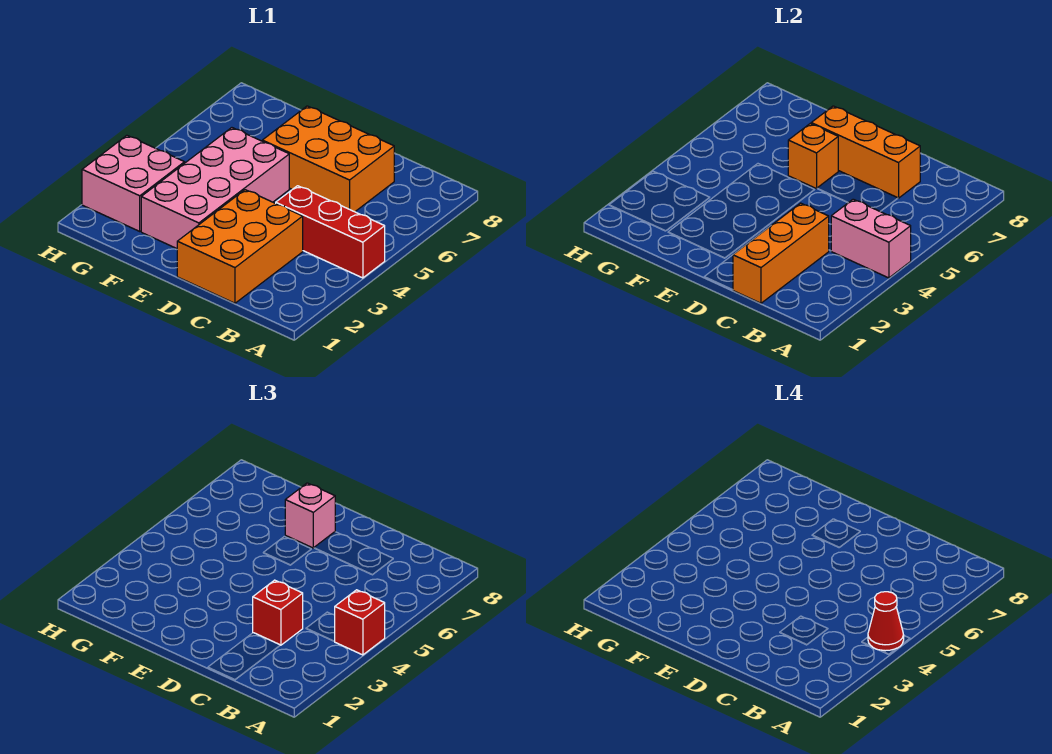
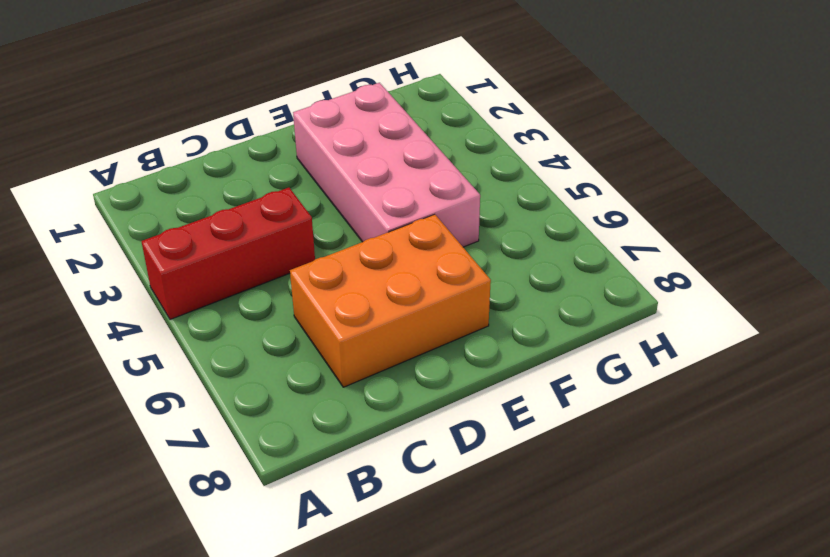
none -> orange 2x3 brick [177,190,303,303]
none -> pink 2x2 brick [82,135,185,231]
none -> pink 1x2 brick [831,199,911,278]

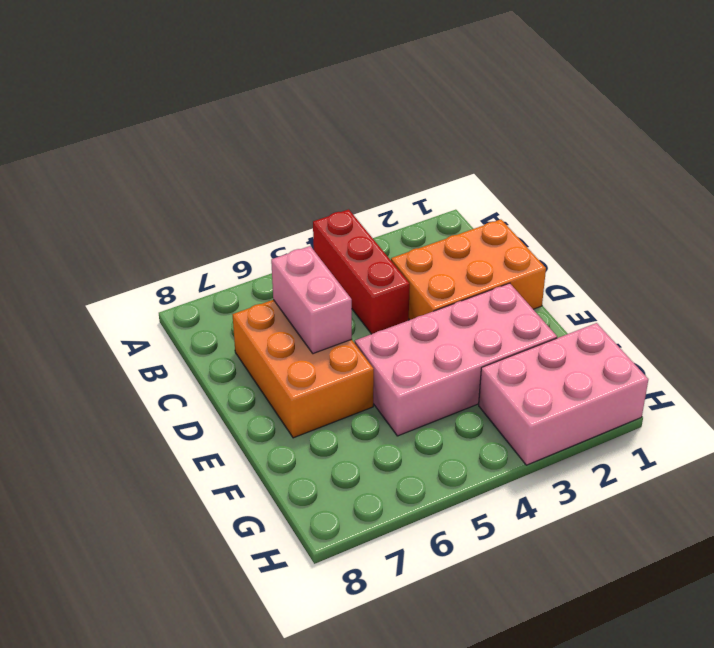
pink 1x2 brick [271,246,352,354] -> pink 1x2 brick moved to [831,199,911,278]
pink 2x3 brick [479,323,648,465] -> pink 2x2 brick [82,135,185,231]
none -> orange 1x3 brick [733,203,829,303]
none -> orange 1x3 brick [811,106,920,198]
none -> orange 1x1 brick [788,124,838,189]

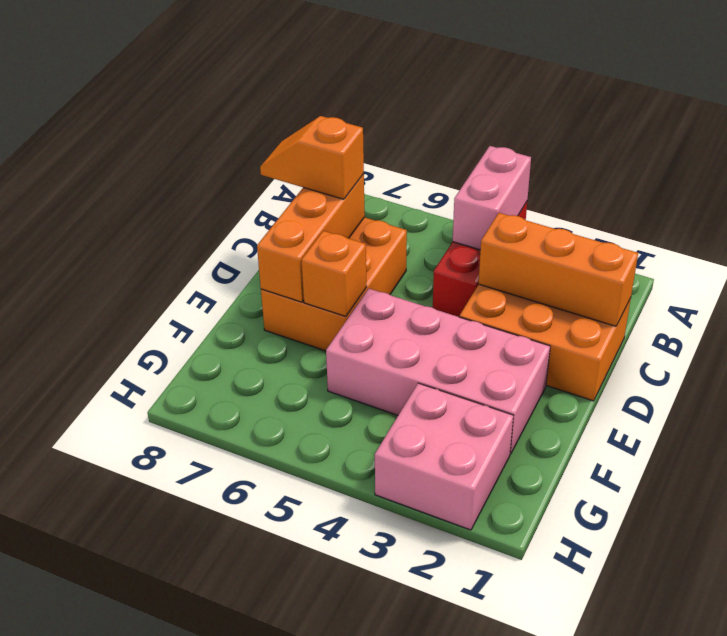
orange 1x2 slope [260,116,364,199] -> none
none -> red 1x1 brick [334,590,385,655]
none -> red 1x1 brick [253,580,303,645]
none -> pink 1x1 brick [285,483,335,548]

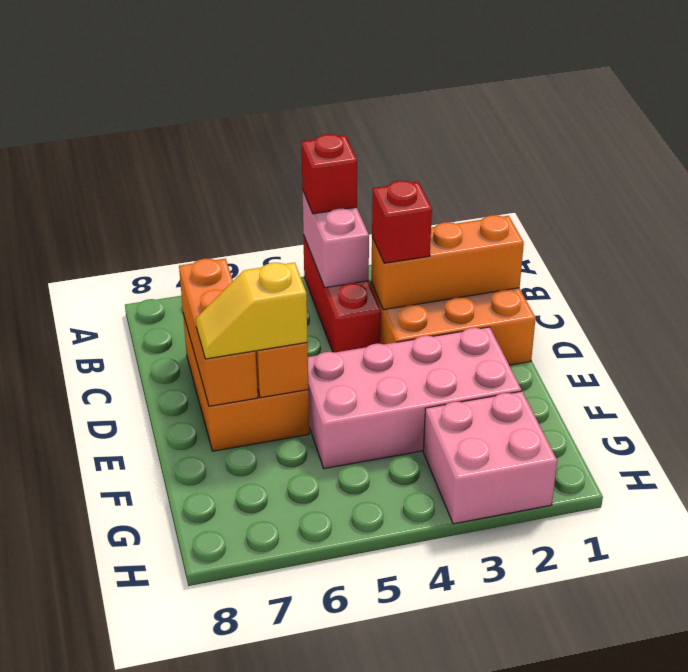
yellow 1x2 slope [196,263,307,359] -> pink 1x1 brick [285,483,335,548]
none -> red 1x1 cone [868,592,904,651]

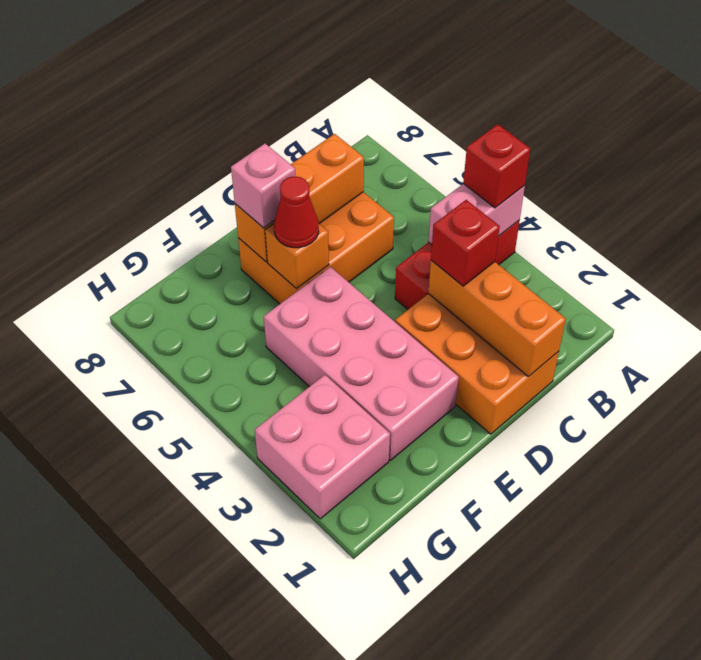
red 1x1 cone [274,177,319,248] -> red 1x1 cone moved to [868,592,904,651]

